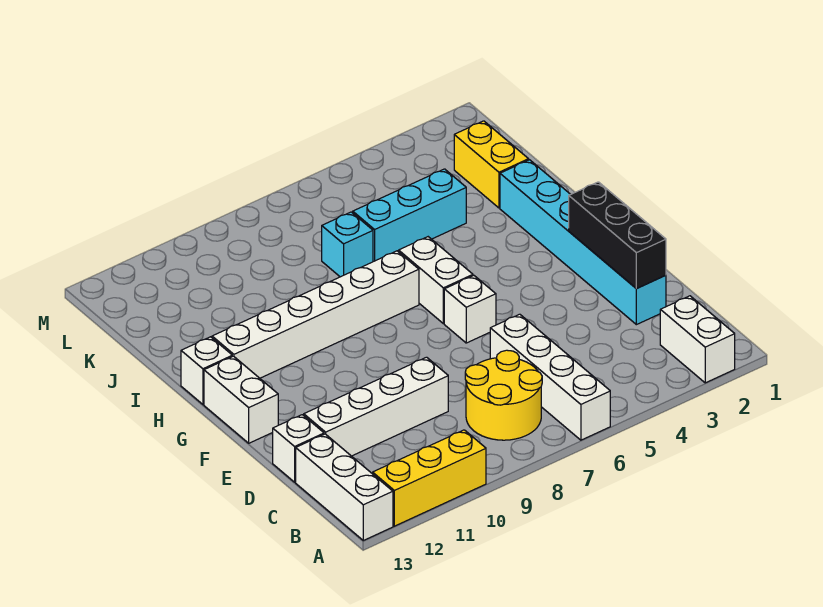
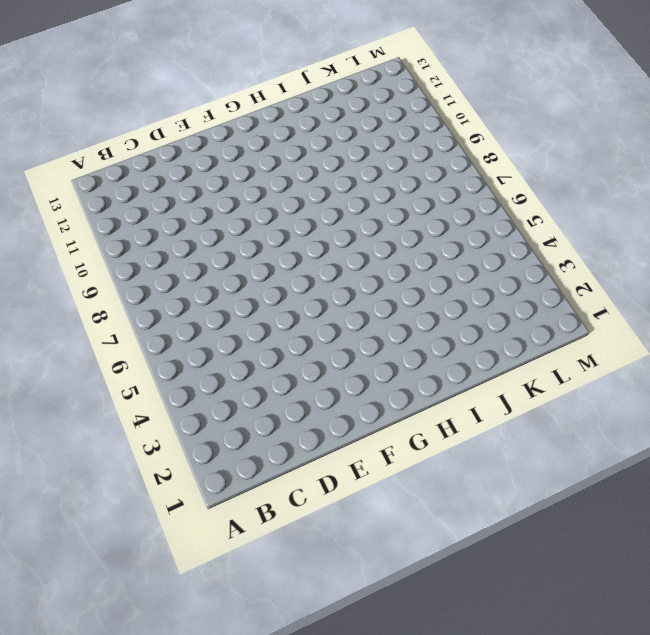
none -> white 1x2 brick [660,296,735,383]
none -> white 1x4 brick [490,314,610,440]
none -> yellow 1x3 brick [373,430,486,526]

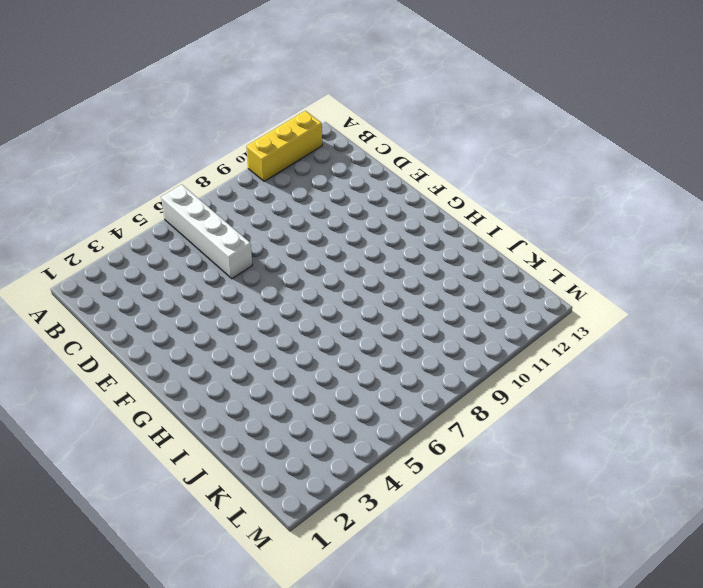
none -> white 1x2 brick [660,296,735,383]
none -> white 1x3 brick [296,434,393,540]
none -> yellow 2x2 round brick [465,350,542,440]

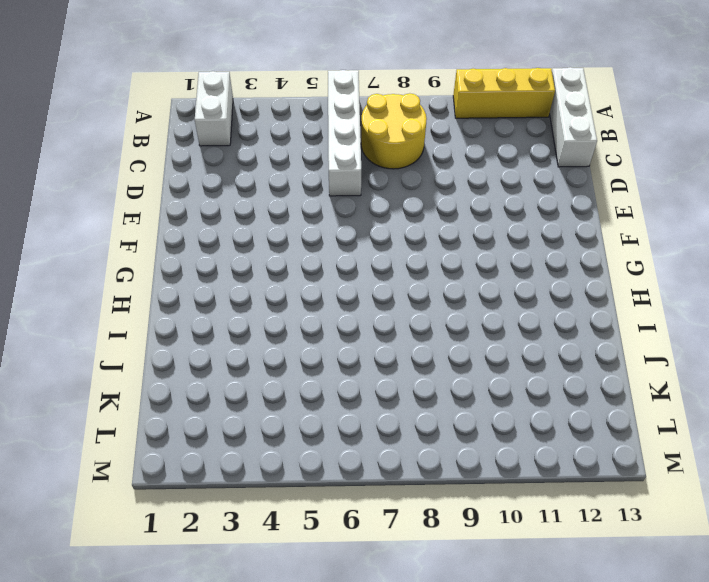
none -> cyan 1x6 brick [500,160,666,325]
none -> white 1x4 brick [304,357,448,456]
none -> white 1x1 brick [273,415,324,482]

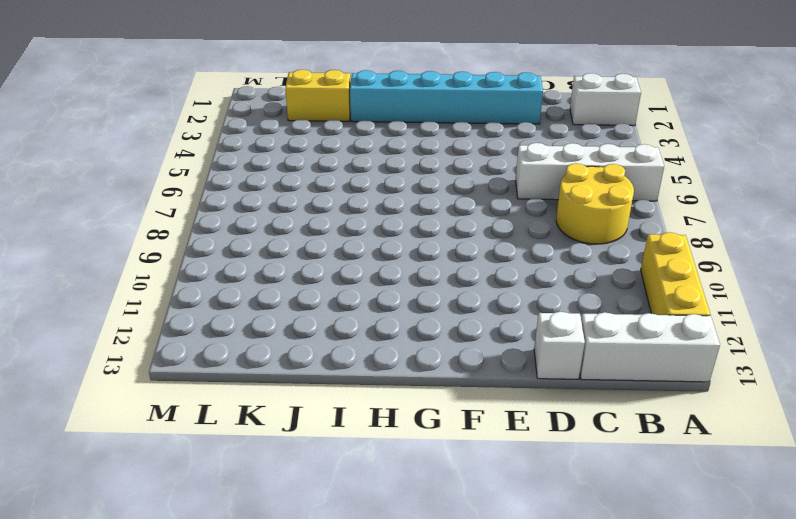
none -> white 1x4 brick [304,357,448,456]
none -> white 1x1 brick [444,276,496,343]
none -> white 1x2 brick [204,356,278,443]

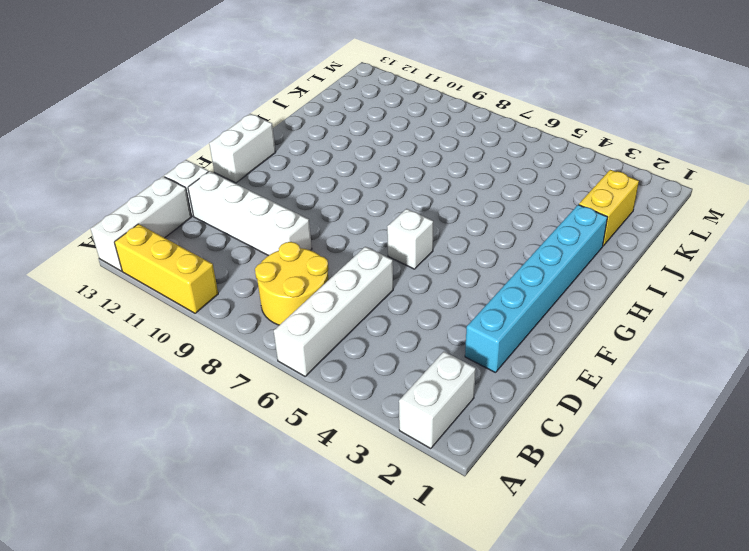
none -> white 1x2 brick [399,237,473,324]
none -> white 1x6 brick [212,251,419,378]
none -> white 1x1 brick [181,337,232,404]

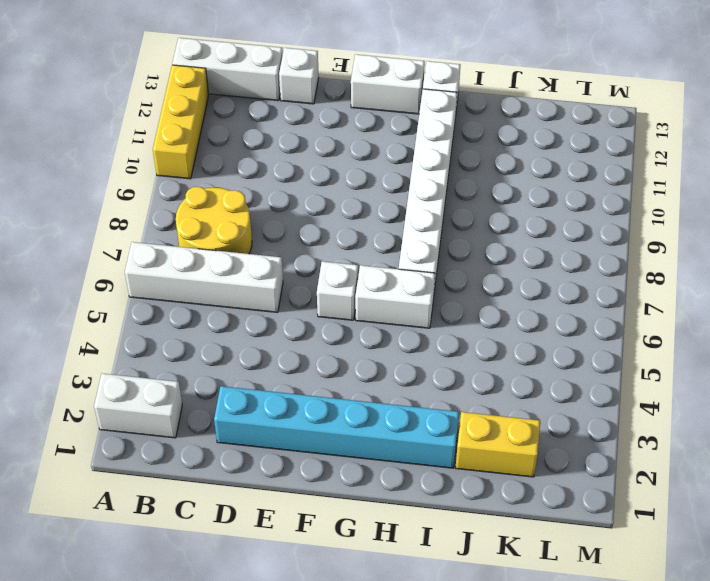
none -> white 1x4 brick [304,357,448,456]
none -> cyan 1x3 brick [353,169,466,262]
none -> cyan 1x1 brick [322,212,373,277]

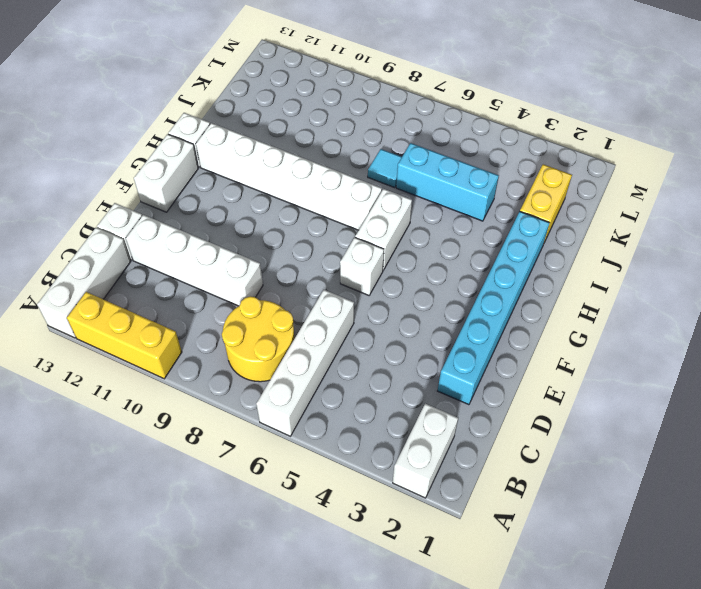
cyan 1x1 tile [368,149,402,188] -> cyan 1x1 brick [322,212,373,277]
none -> black 1x3 brick [569,182,666,289]

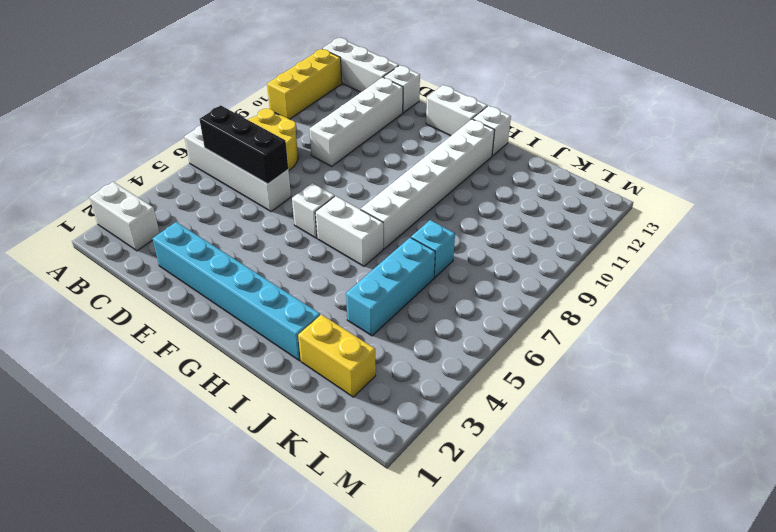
black 1x3 brick [200,105,288,184] -> black 1x3 brick moved to [569,182,666,289]

